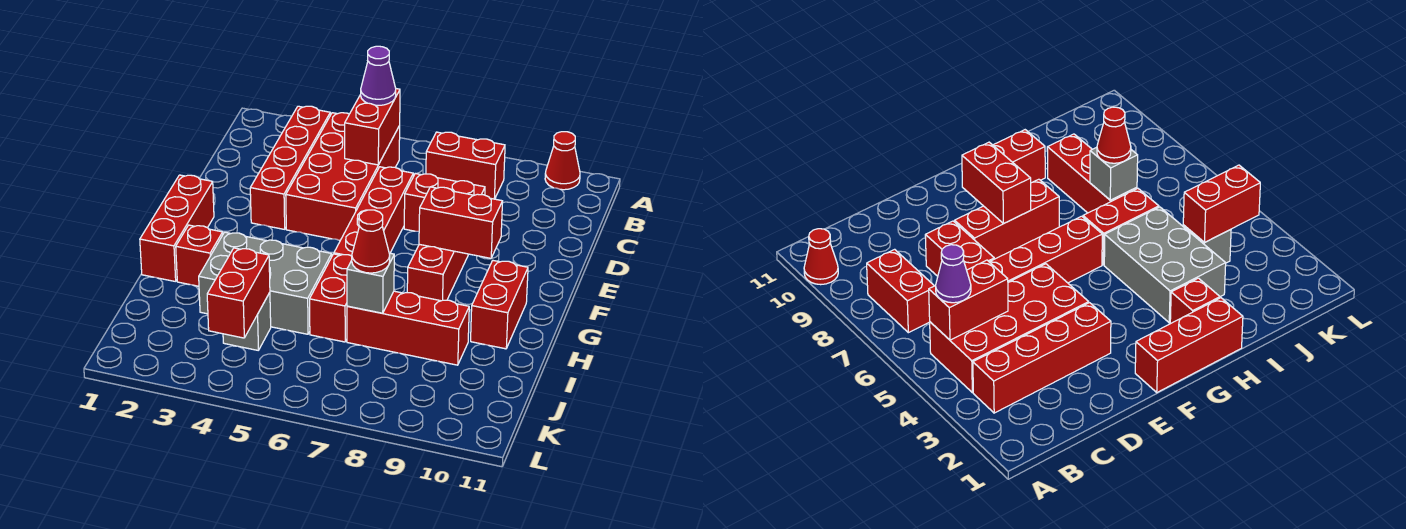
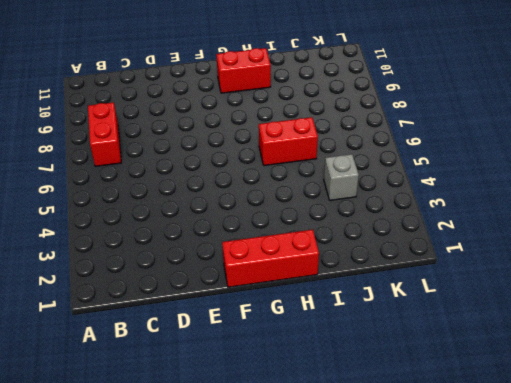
none -> red 1x1 cone [545,132,580,190]
none -> red 1x4 brick [250,106,330,229]
none -> red 2x4 brick [286,113,400,240]

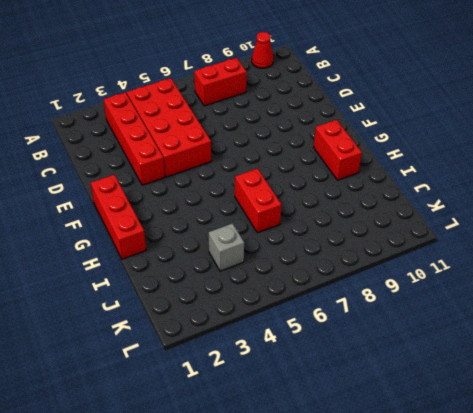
none -> red 1x4 brick [334,167,413,256]
none -> red 1x2 brick [404,174,485,231]
none -> red 1x3 brick [407,244,469,301]

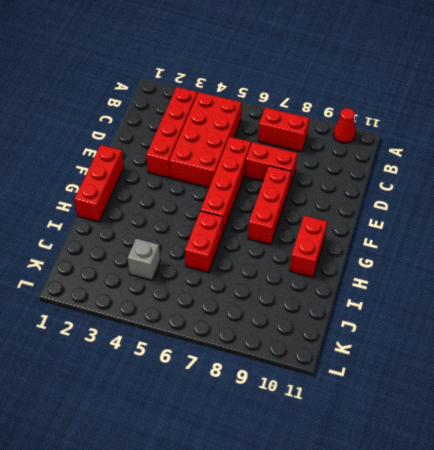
none -> red 1x1 brick [176,225,223,286]
none -> grey 2x3 brick [199,232,332,334]
none -> red 1x3 brick [347,291,469,365]

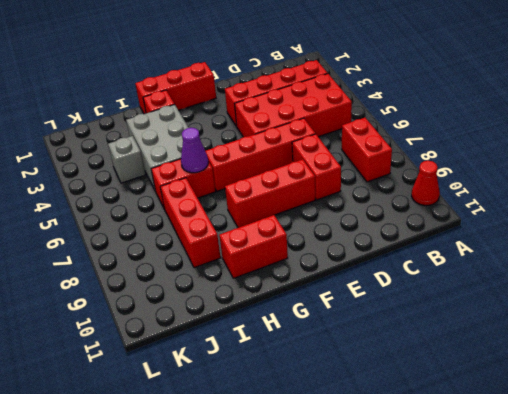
purple 1x1 cone [181,128,208,173] -> purple 1x1 cone moved to [361,46,396,106]
none -> red 1x2 brick [345,89,400,165]
none -> red 1x2 brick [419,187,503,258]
none -> grey 1x1 brick [347,253,394,313]

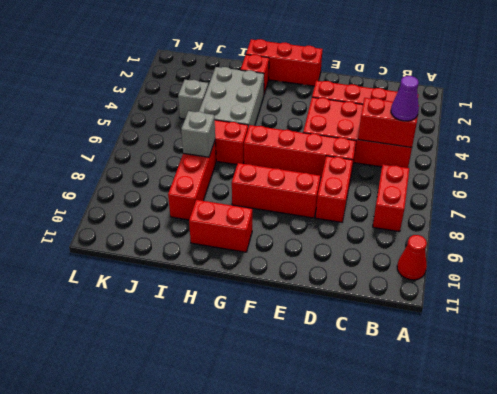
none -> red 1x2 brick [419,187,503,258]
none -> red 1x2 brick [207,248,270,338]
none -> red 1x1 cone [352,210,390,273]

